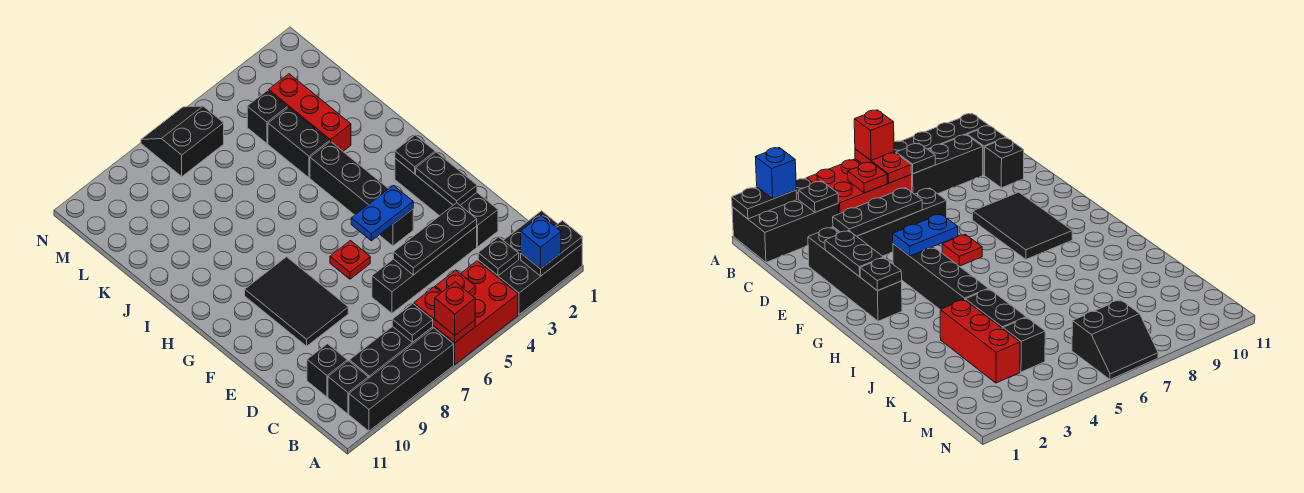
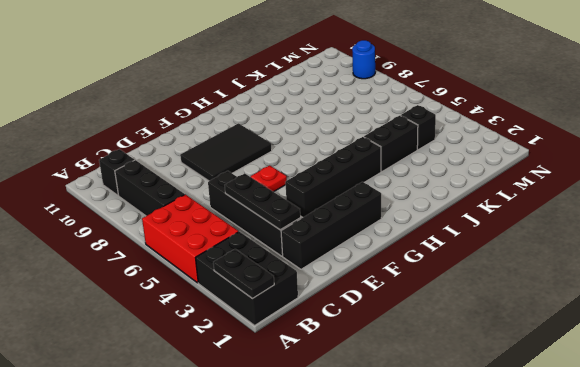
blue 1x1 round brick [352,40,375,79] -> none
none -> black 1x4 brick [349,328,454,431]
none -> black 1x1 brick [307,344,347,397]
none -> red 1x3 brick [269,74,351,151]

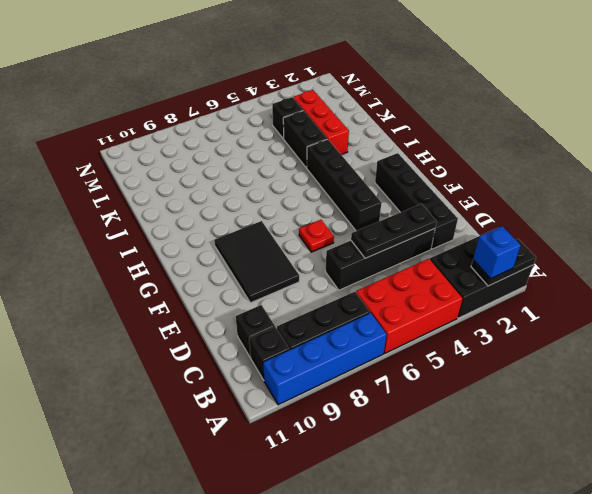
blue 1x4 brick [263,313,387,405] -> black 1x4 brick [349,328,454,431]
none -> black 2x2 slope [141,106,224,176]
none -> red 1x2 plate [414,287,475,343]
none -> black 1x1 plate [478,237,519,276]

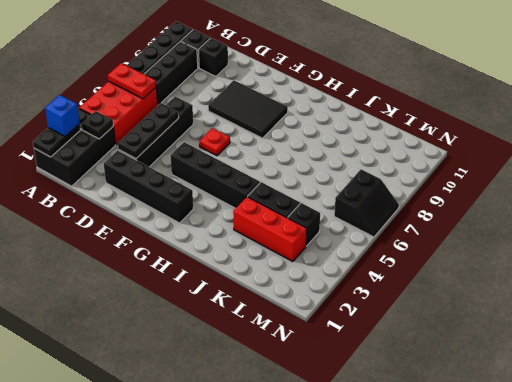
none -> red 1x1 plate [435,270,476,296]
none -> black 1x1 plate [392,304,433,342]
none -> black 1x2 plate [416,152,477,205]

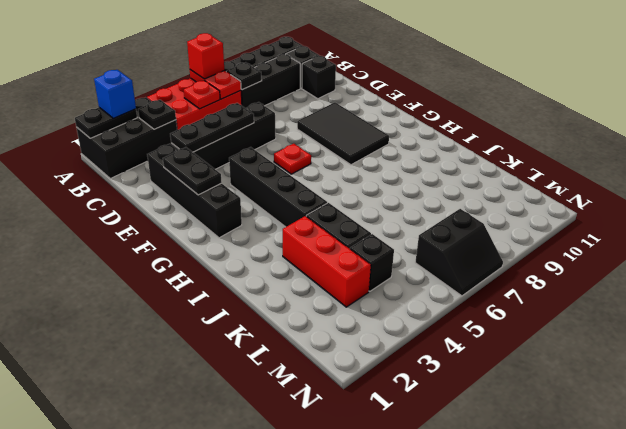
none -> blue 1x2 plate [351,185,413,241]
none -> black 1x1 plate [395,135,435,174]

